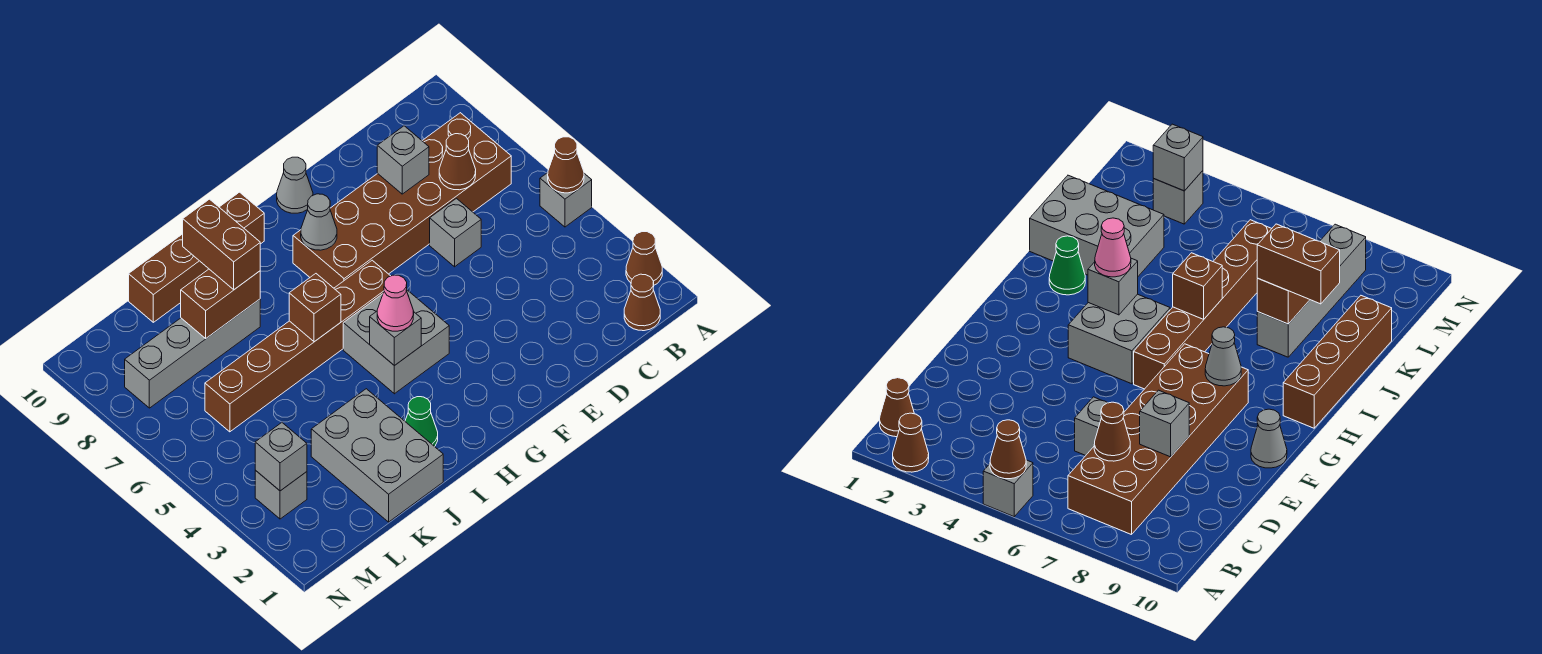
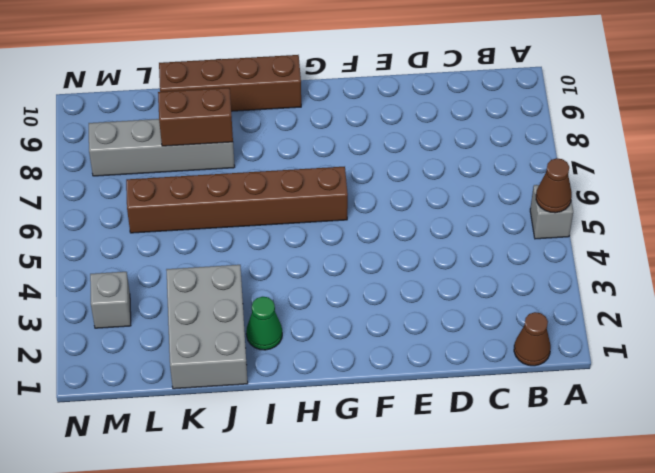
none -> brown 1x1 cone [626,232,662,285]
none -> brown 2x6 brick [293,113,511,288]
none -> grey 1x1 brick [430,198,481,267]

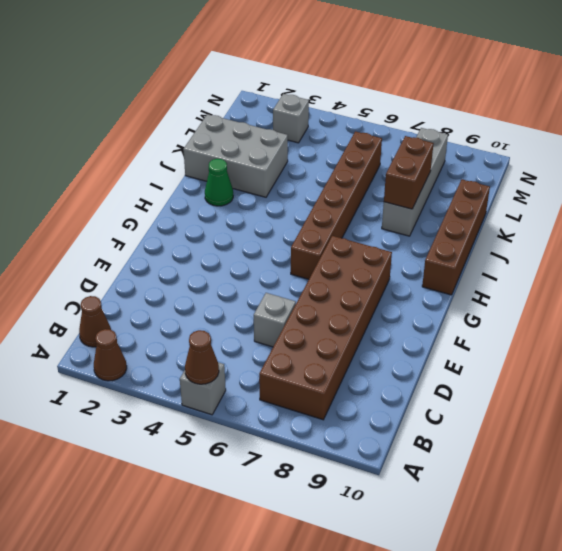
none -> grey 1x1 cone [277,157,313,213]
none -> grey 2x2 brick [343,290,449,394]
none -> brown 1x1 cone [439,134,476,190]

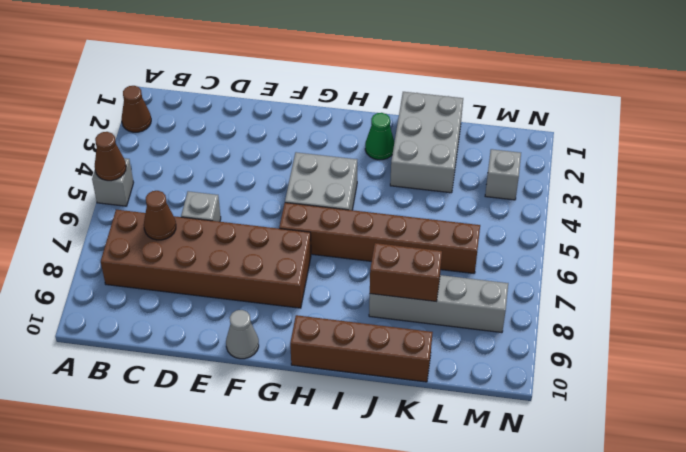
none -> brown 1x1 cone [624,274,660,331]
none -> grey 1x1 brick [377,126,429,194]
none -> grey 1x1 cone [301,194,337,250]

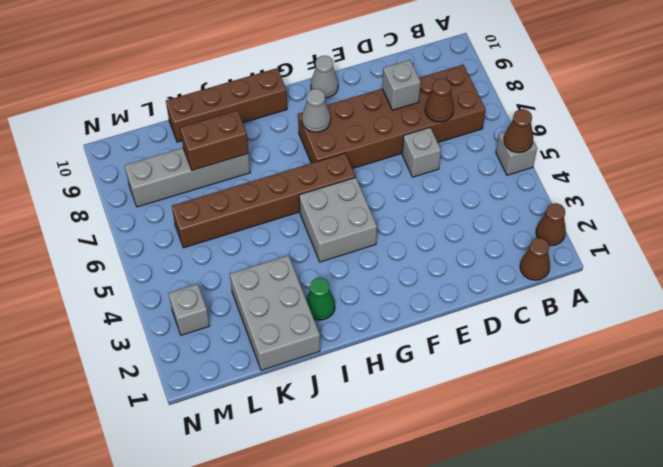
none -> grey 1x1 brick [370,311,421,366]
none -> brown 1x1 brick [289,274,341,342]
none -> grey 1x1 brick [255,423,307,491]

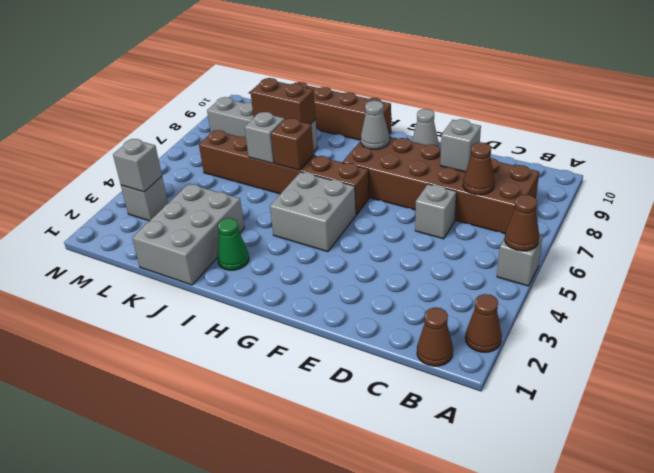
grey 1x1 brick [245,112,285,163] -> grey 1x1 brick moved to [370,311,421,366]
none -> pink 1x1 cone [377,275,414,331]
none -> brown 1x2 brick [183,199,260,290]

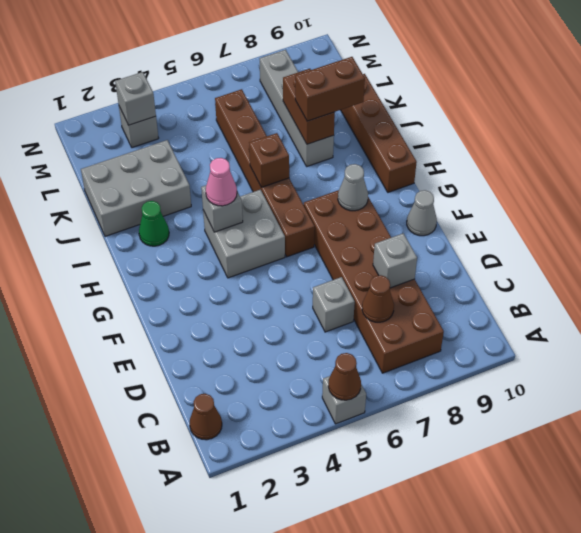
none -> brown 1x1 cone [626,232,662,285]

